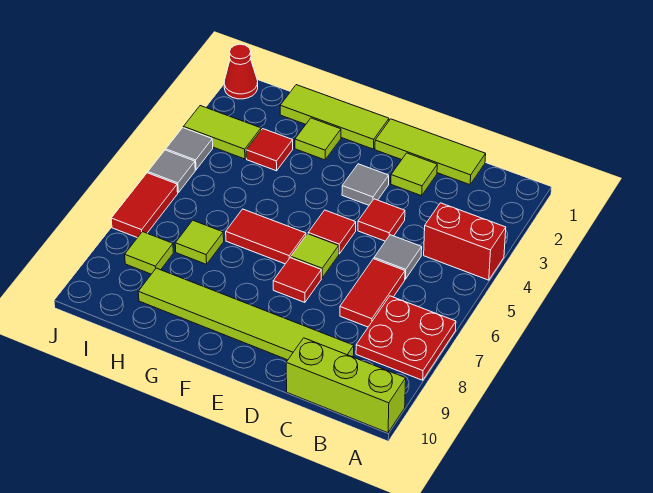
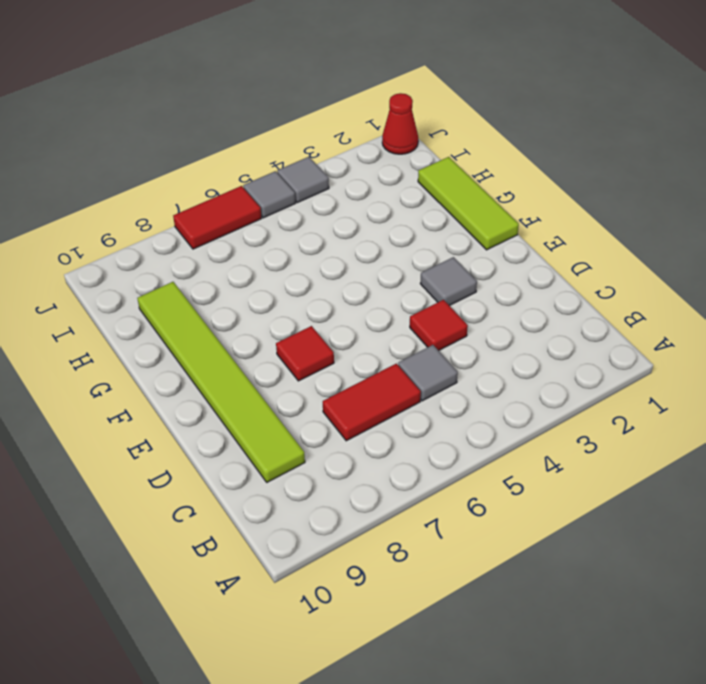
none -> red 1x2 brick [424,203,506,280]
none -> red 2x2 plate [356,296,456,380]
none -> lime 1x3 brick [286,338,406,433]

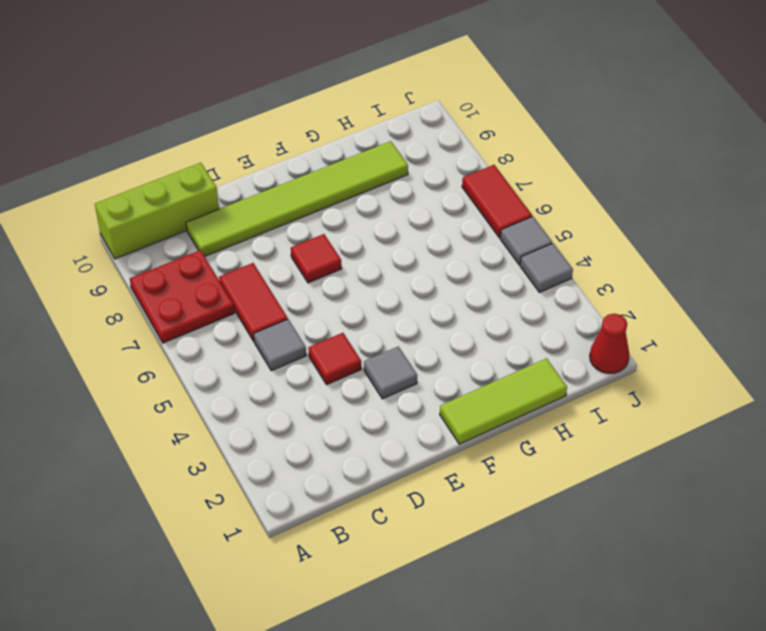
none -> red 1x2 brick [424,203,506,280]
none -> lime 1x3 tile [375,119,486,185]
none -> lime 1x1 tile [391,153,437,196]

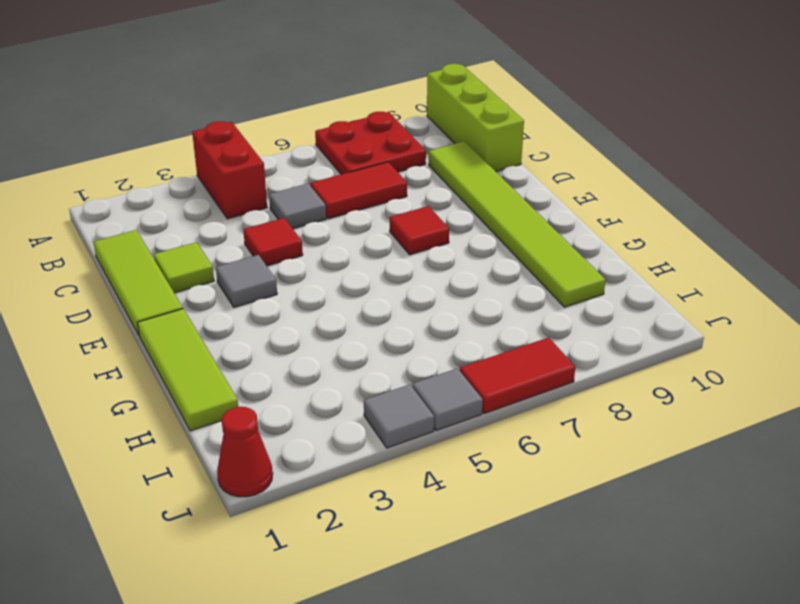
none -> red 1x1 tile [308,210,356,254]
none -> lime 1x1 tile [291,234,339,278]
none -> red 1x2 tile [226,209,306,264]

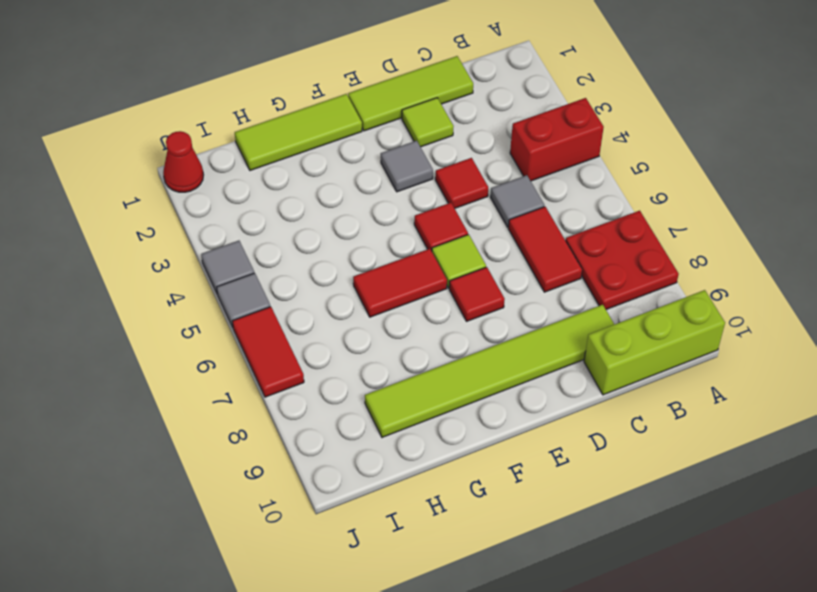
none -> lime 1x1 tile [295,118,341,160]
none -> red 1x1 tile [246,129,293,171]
none -> lime 1x1 tile [175,220,224,264]

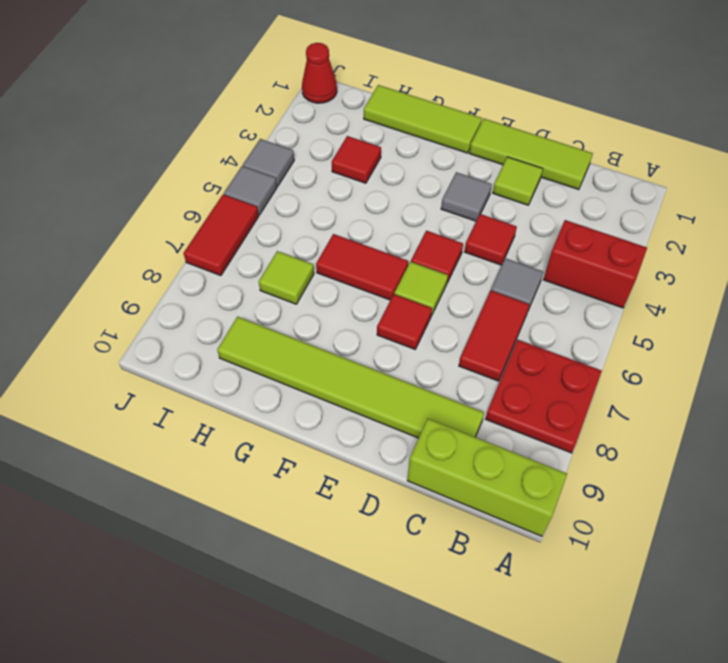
none -> lime 1x1 tile [295,118,341,160]
none -> lime 1x2 tile [184,106,261,159]
none -> lime 1x1 tile [125,232,173,274]

